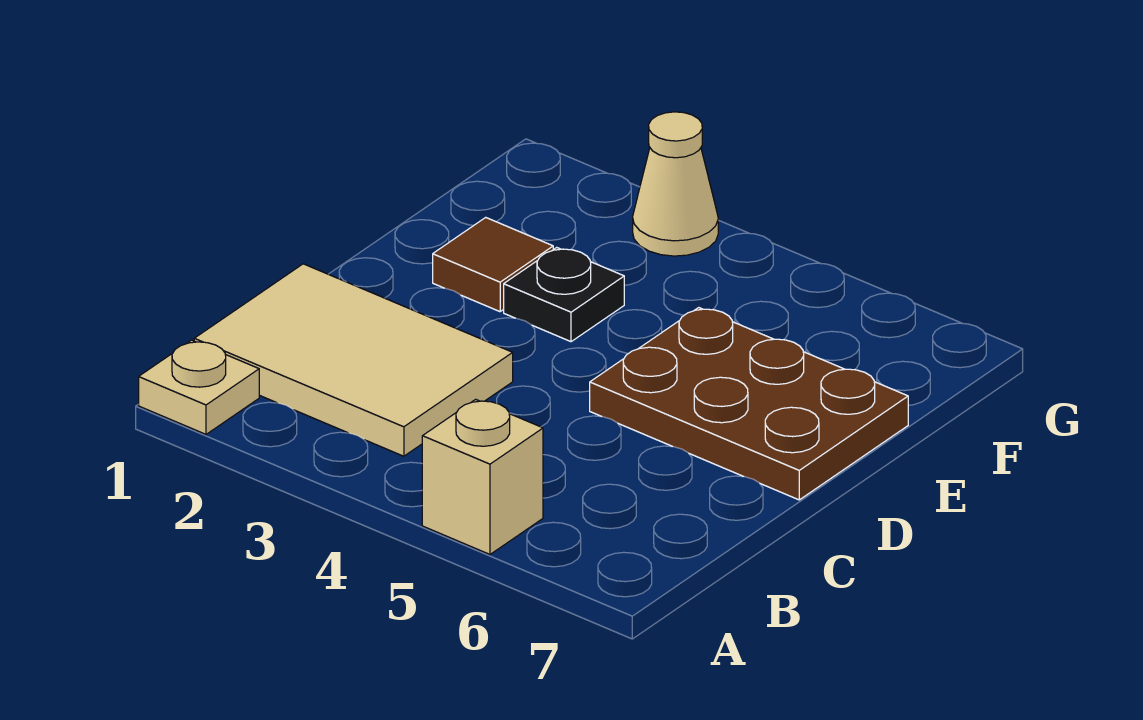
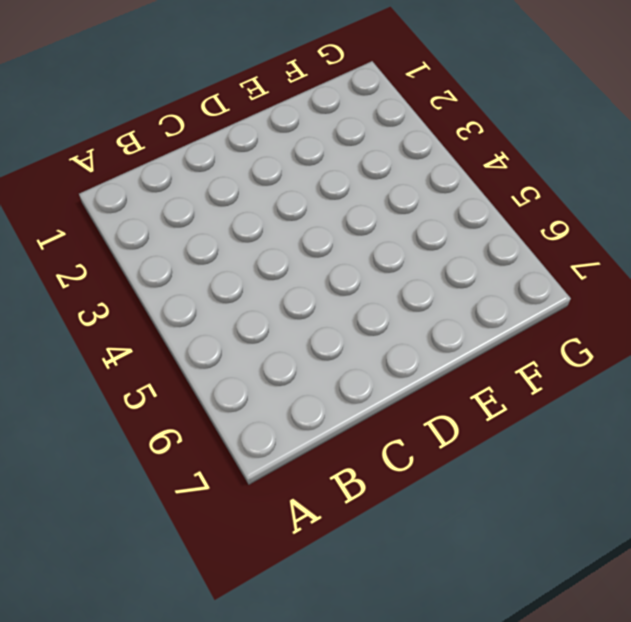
none -> tan 1x1 plate [139,340,259,434]
none -> tan 1x1 brick [422,399,543,554]

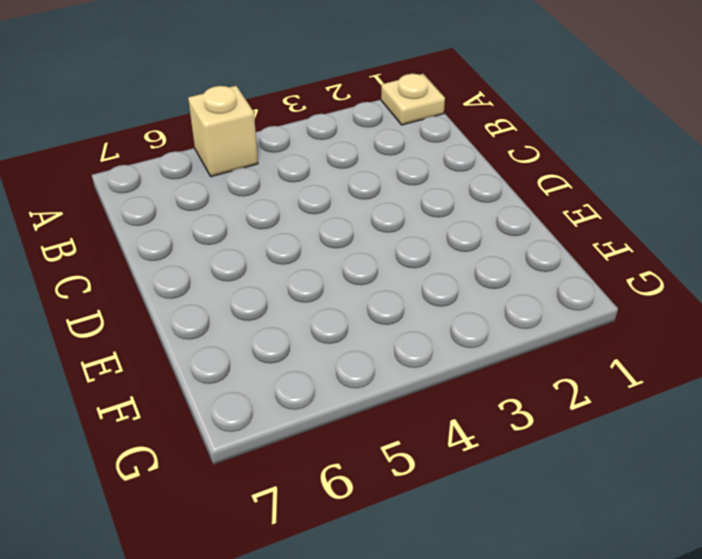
none -> tan 2x3 tile [194,264,513,456]
none -> brown 2x3 plate [590,308,908,500]

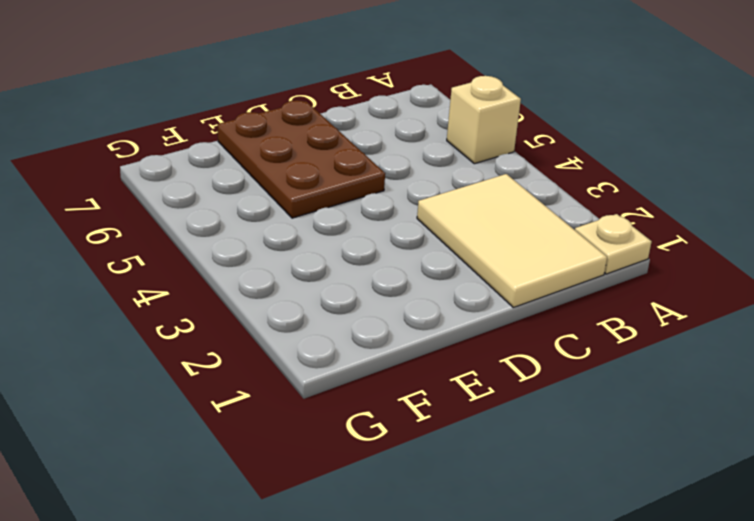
none -> brown 1x1 tile [433,217,553,312]
none -> black 1x1 plate [504,247,624,342]

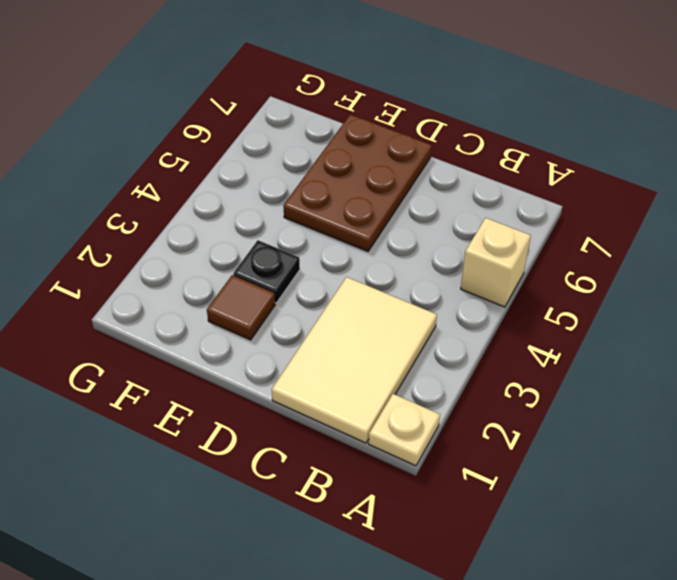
none -> tan 1x1 cone [633,112,718,256]

